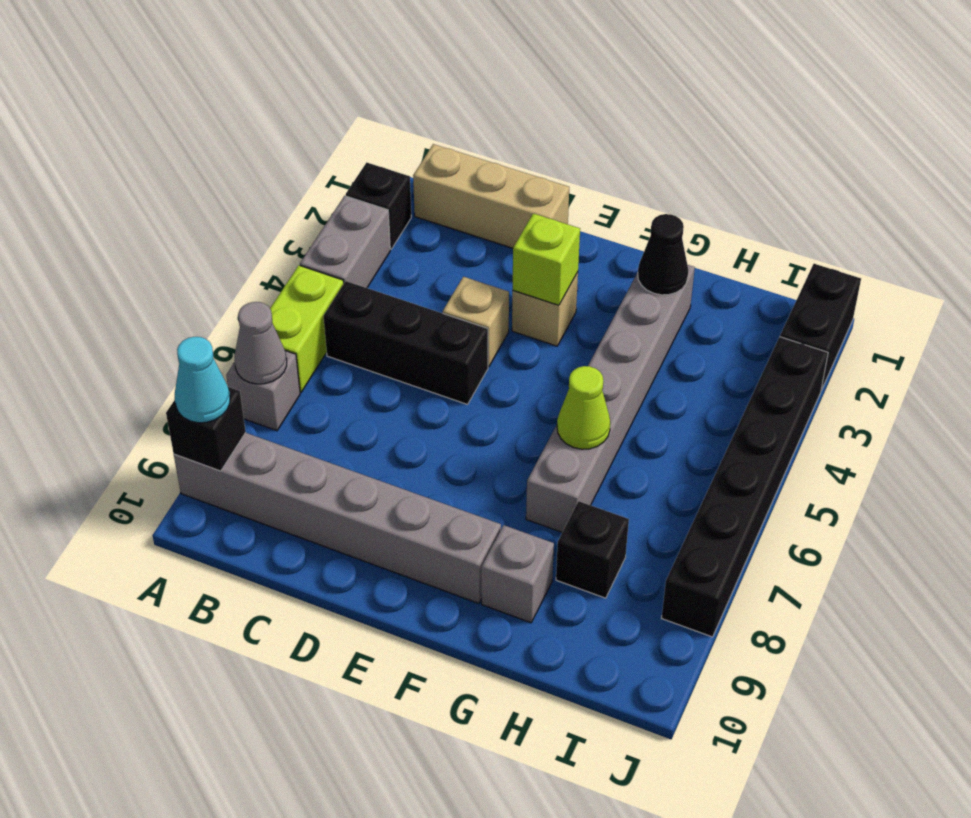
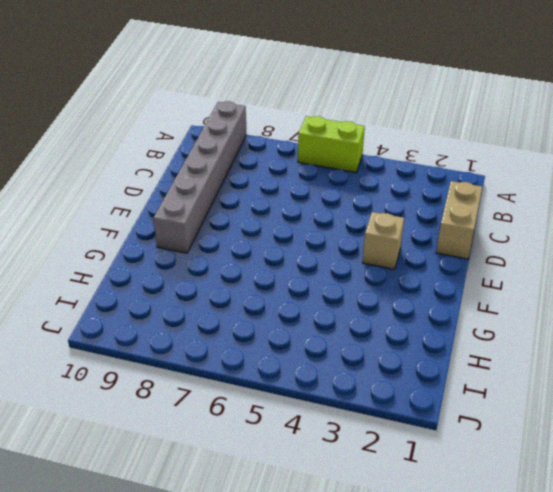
tan 1x2 brick [436,181,482,259] -> tan 1x3 brick [413,144,569,248]
none -> black 1x1 brick [346,163,411,249]
none -> grey 1x2 brick [300,196,390,288]
none -> grey 1x1 brick [226,351,300,431]

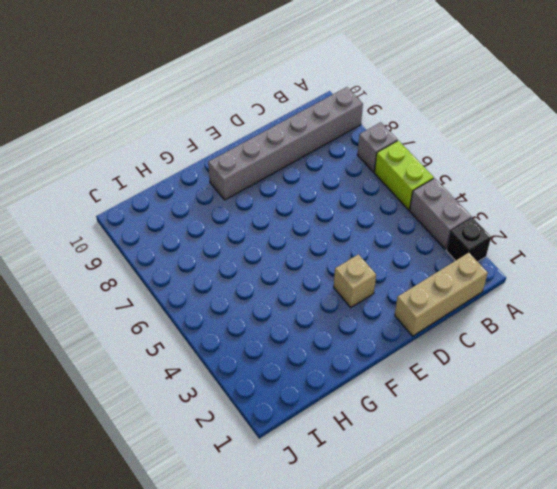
none -> black 1x3 brick [323,281,488,404]
none -> tan 1x1 brick [443,277,509,367]
none -> grey 1x6 brick [526,265,695,532]

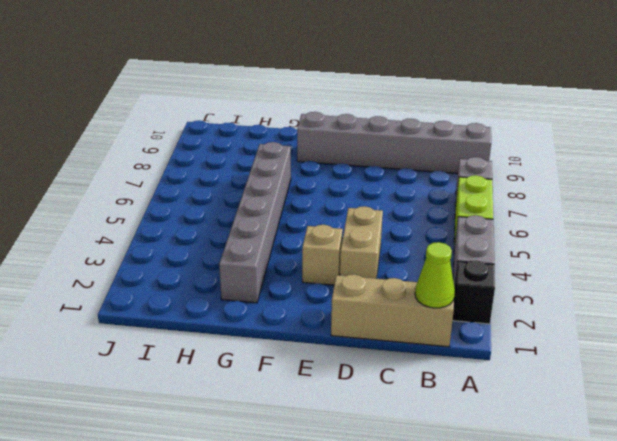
lime 1x1 cone [415,242,455,308] -> lime 1x1 cone moved to [557,366,610,449]
tan 1x2 brick [340,206,383,279] -> tan 1x1 brick [443,277,509,367]
none -> black 1x3 brick [323,281,488,404]
none -> grey 1x1 brick [481,525,554,623]
none -> black 1x1 brick [556,501,629,598]

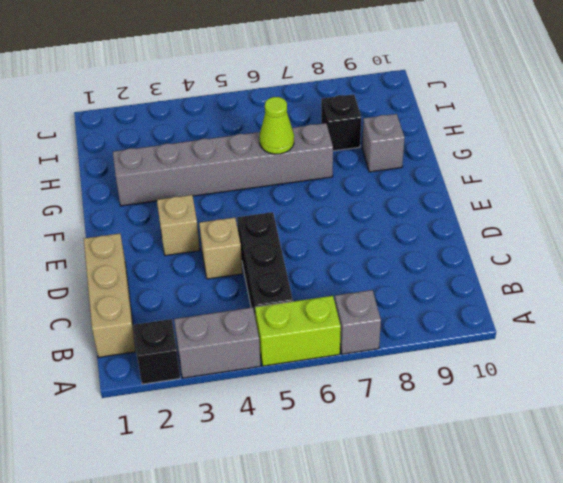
none -> grey 1x6 brick [174,433,501,603]
none -> black 1x2 brick [780,264,861,390]
none -> black 1x6 brick [662,337,828,637]

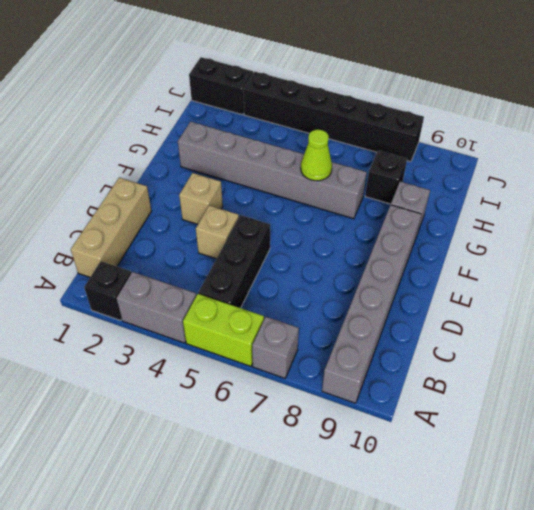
none -> grey 1x1 cone [235,302,287,384]
none -> black 1x1 brick [166,387,246,471]
none -> lime 1x1 brick [513,213,580,305]

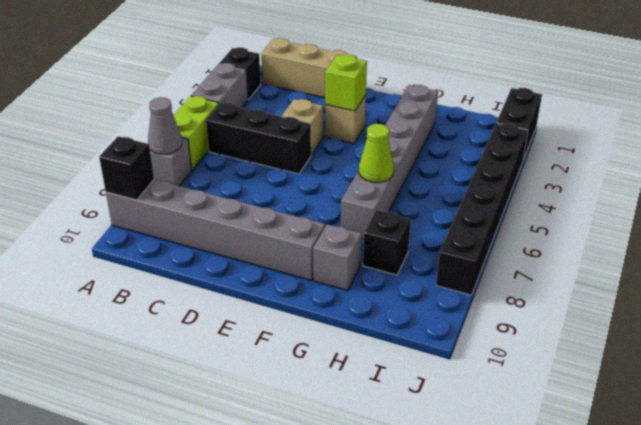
none -> black 1x1 cone [638,214,688,295]
none -> cyan 1x1 cone [175,337,230,423]

